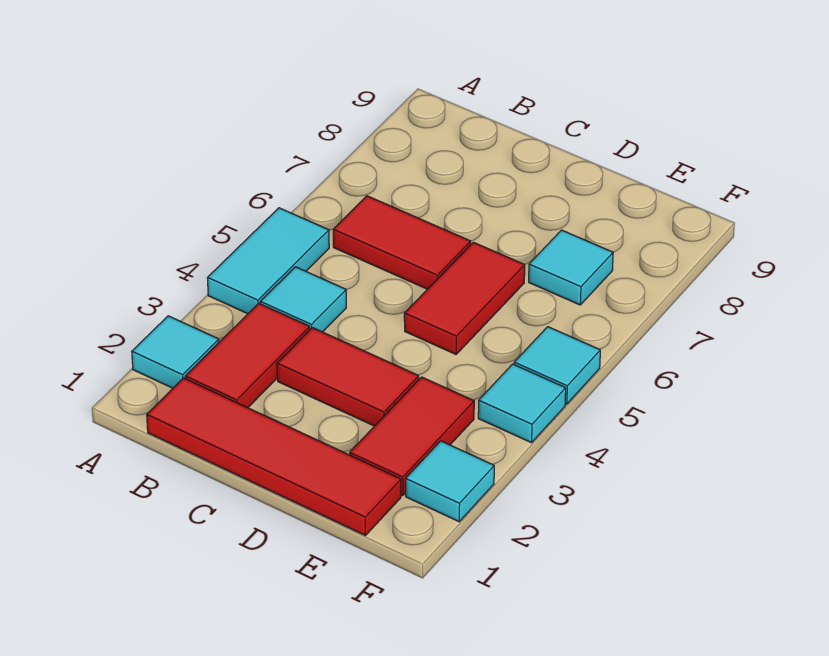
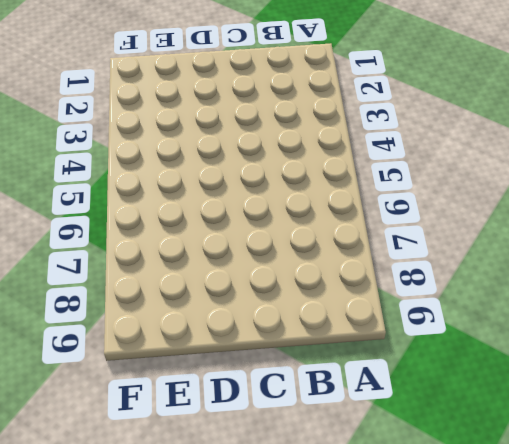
none -> cyan 1x1 tile [132,316,219,388]
none -> cyan 1x2 tile [208,208,329,314]
none -> red 1x4 tile [147,378,401,536]

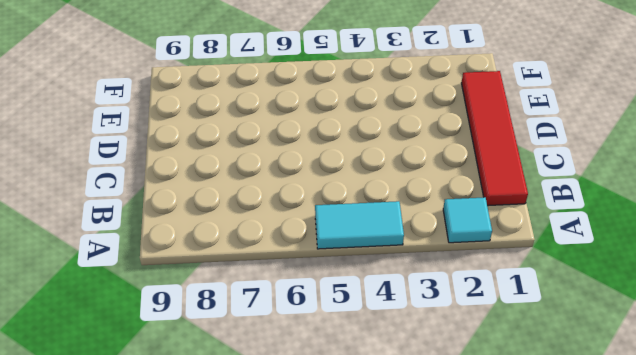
none -> red 1x2 tile [185,303,310,408]
none -> cyan 1x1 tile [261,267,346,332]
none -> red 1x2 tile [333,196,471,289]

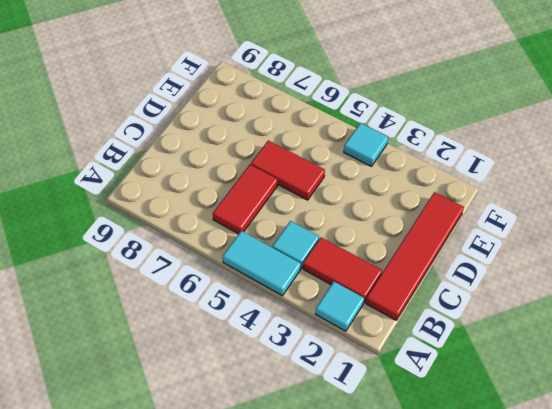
none -> red 1x2 tile [277,328,419,426]
none -> red 1x2 tile [350,377,474,495]
none -> cyan 1x1 tile [529,230,613,305]

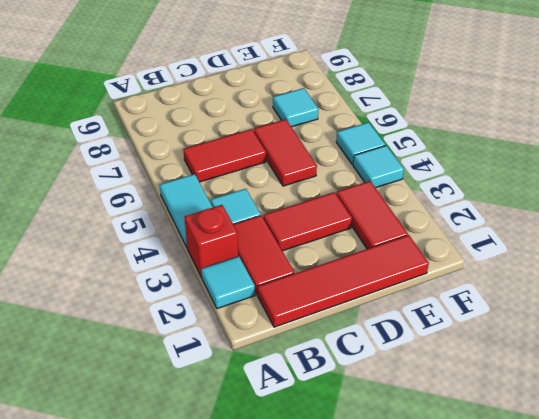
red 1x1 brick [184,205,238,278] -> none
none -> cyan 1x1 tile [406,441,494,522]

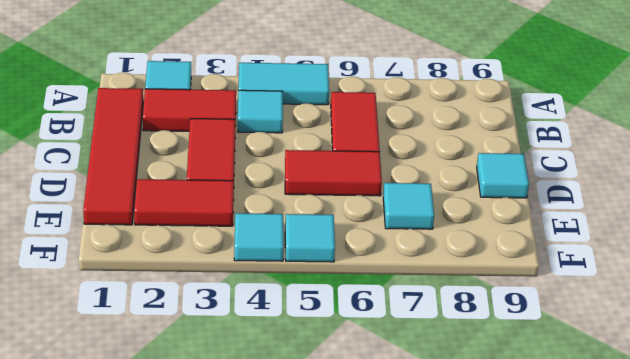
cyan 1x1 tile [477,153,529,198] -> cyan 1x1 tile moved to [406,441,494,522]

